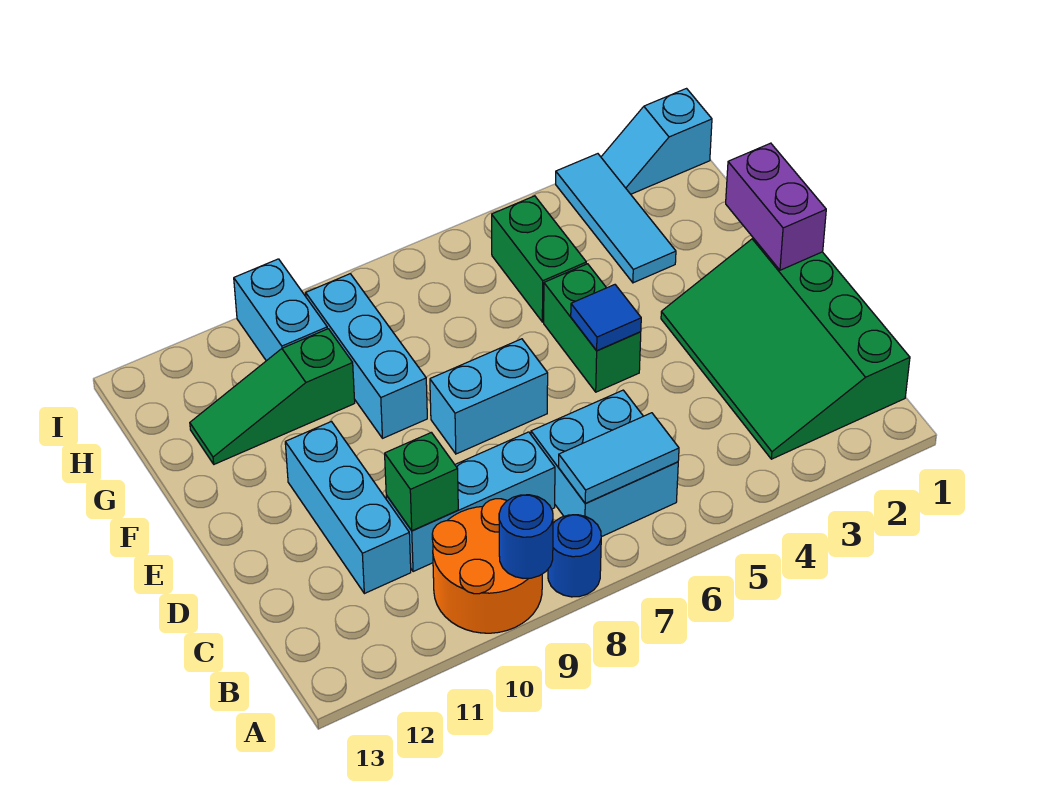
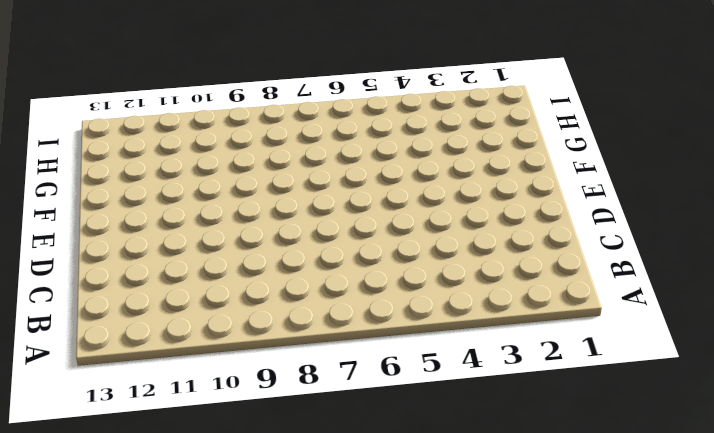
none -> blue 1x1 round brick [548,515,601,597]
none -> orange 2x2 round brick [432,499,542,633]
none -> green 3x4 slope [661,238,910,459]

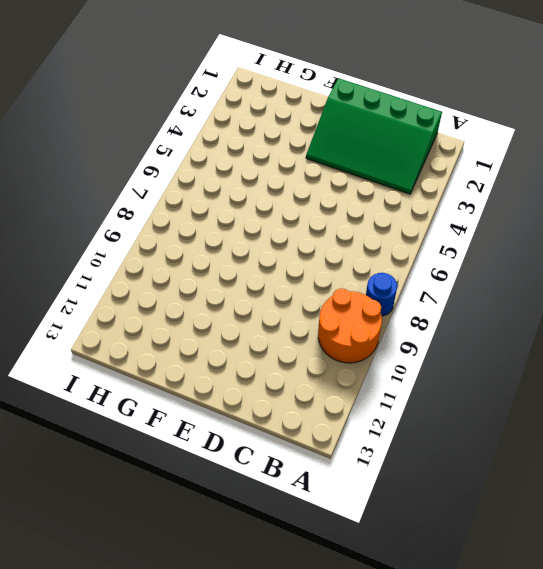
none -> cyan 2x2 brick [531,390,678,537]
none -> cyan 1x3 brick [386,432,555,572]
none -> cyan 1x3 brick [285,422,411,594]

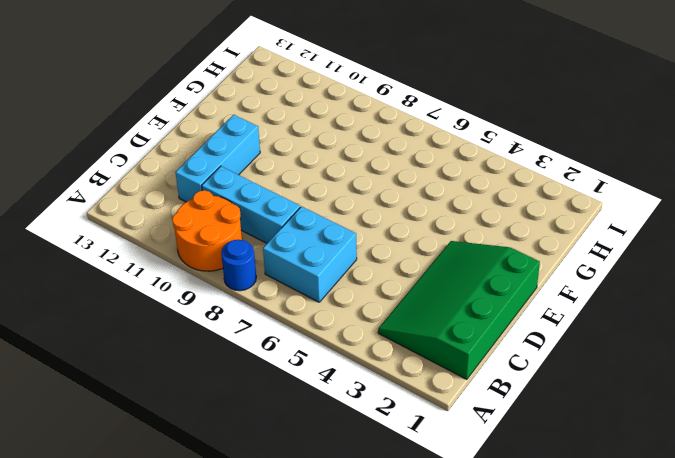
none -> green 1x2 brick [544,264,641,392]
none -> cyan 1x2 brick [430,339,548,454]
none -> cyan 1x3 brick [306,274,427,438]

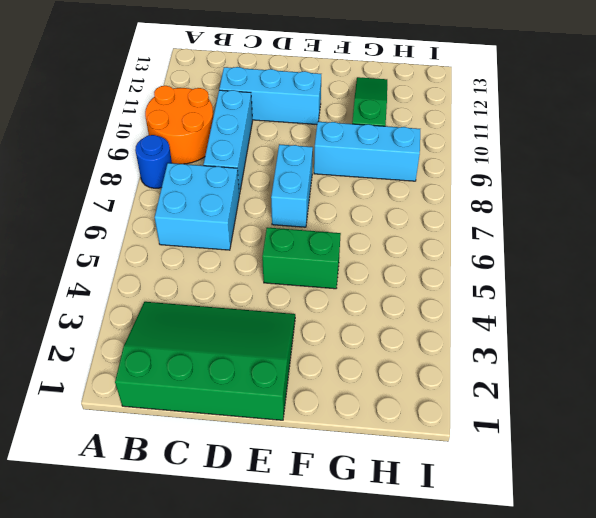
none -> cyan 1x3 tile [556,154,676,283]
none -> green 1x2 brick [492,196,586,322]
none -> cyan 1x2 brick [234,259,327,361]

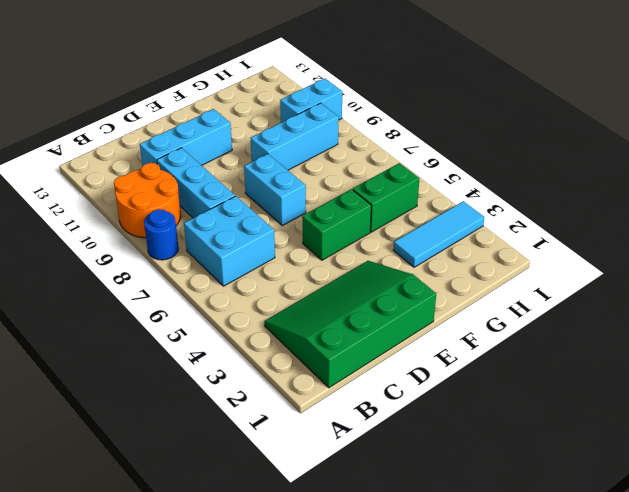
none -> green 1x3 slope [190,329,355,464]
none -> cyan 1x2 slope [601,89,712,194]
none -> blue 1x1 round brick [499,495,553,578]

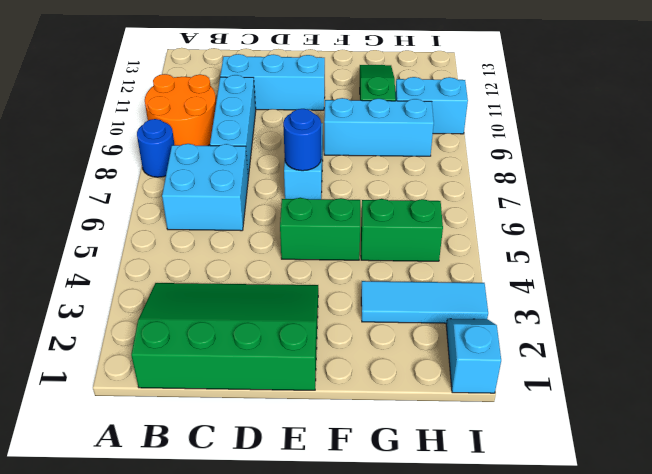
blue 1x1 round brick [283,109,321,171] -> blue 1x1 round brick moved to [499,495,553,578]
none -> cyan 1x2 tile [559,413,679,503]
none -> green 1x1 brick [385,433,458,531]
none -> purple 1x2 brick [726,143,826,270]

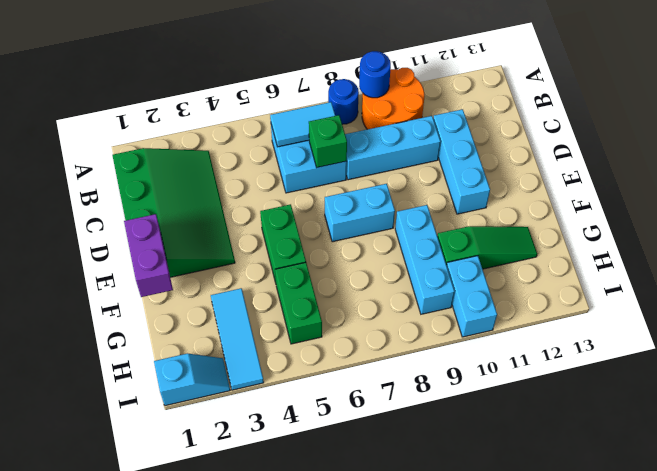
green 1x1 brick [309,115,347,168] -> green 1x1 brick moved to [385,433,458,531]
none -> blue 1x1 tile [571,285,641,351]

